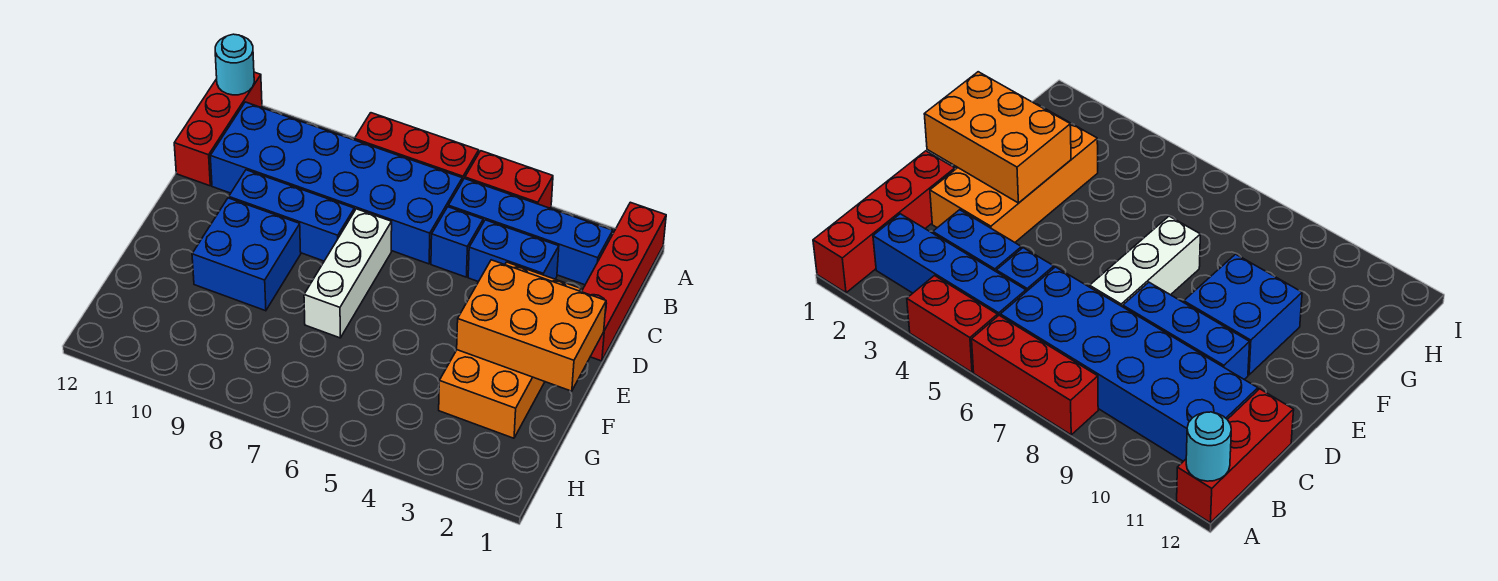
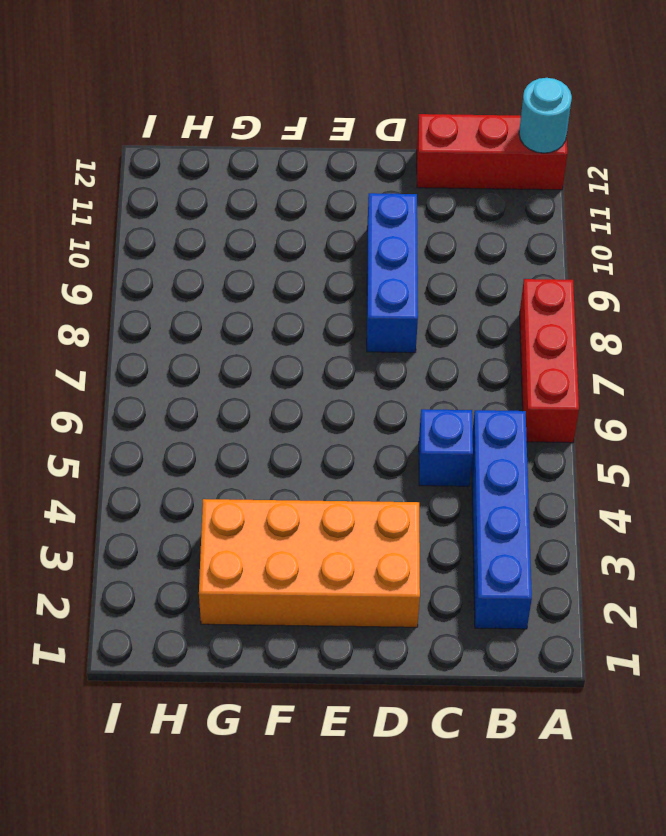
none -> red 1x4 brick [582,202,666,361]
none -> red 1x2 brick [465,151,553,208]
none -> blue 2x6 brick [210,102,462,264]

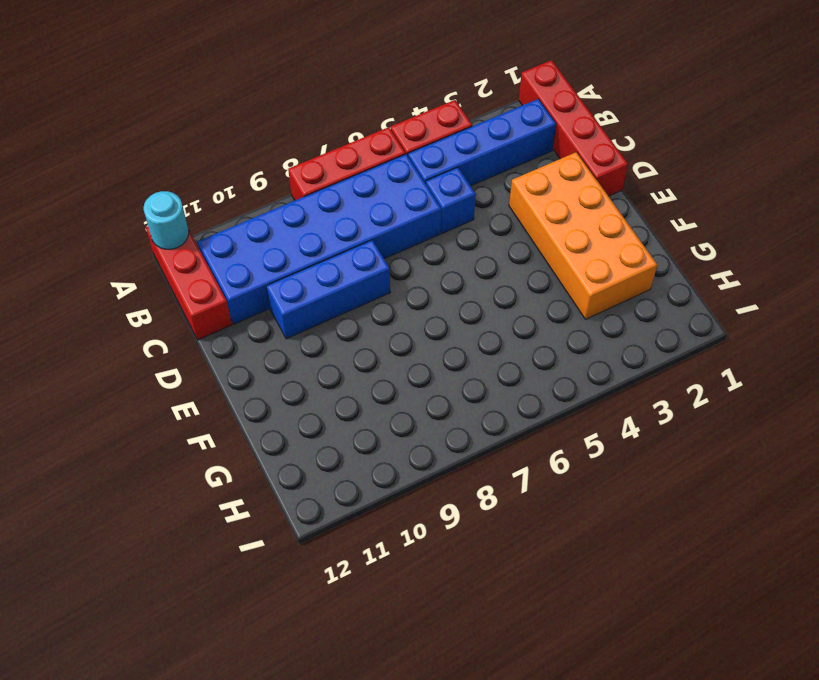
none -> blue 1x2 brick [468,220,559,282]
none -> white 1x3 brick [304,209,392,338]
none -> blue 2x2 brick [192,198,301,311]

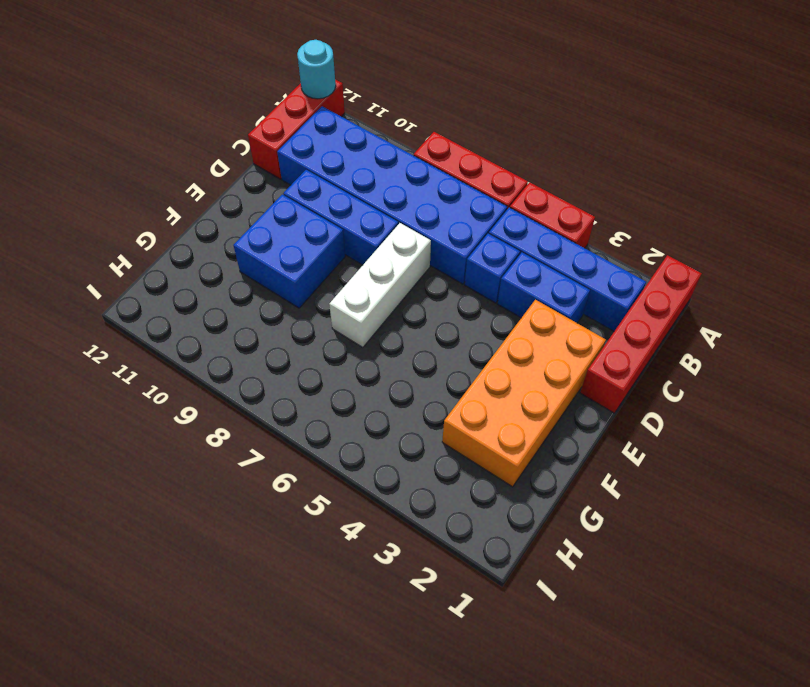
none -> orange 2x3 brick [457,260,606,391]

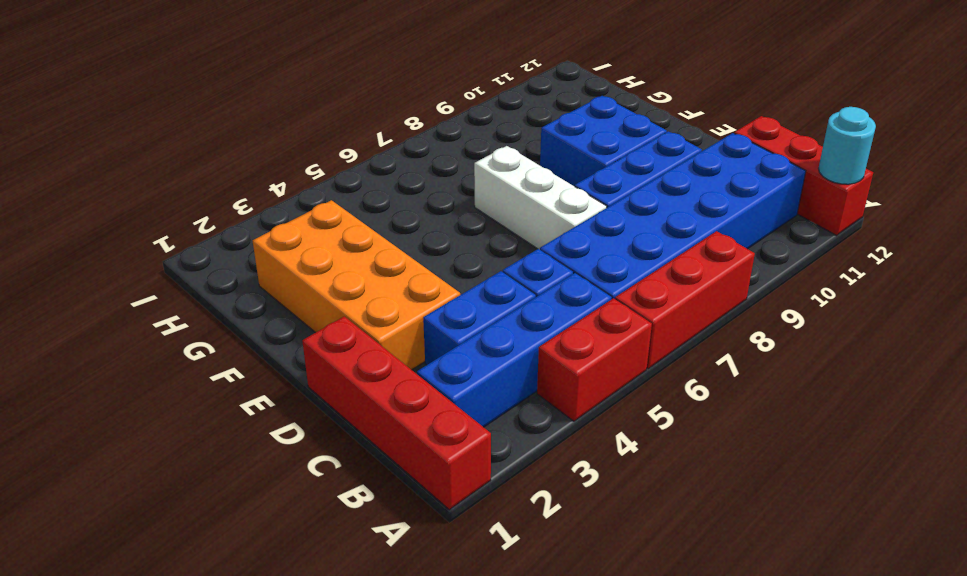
none -> orange 2x3 brick [457,260,606,391]

